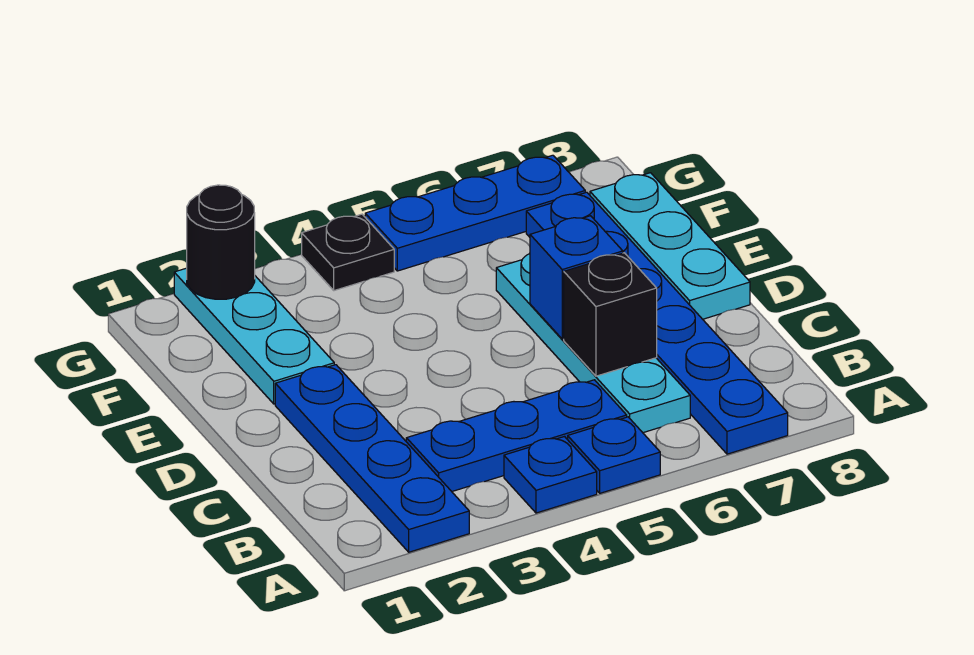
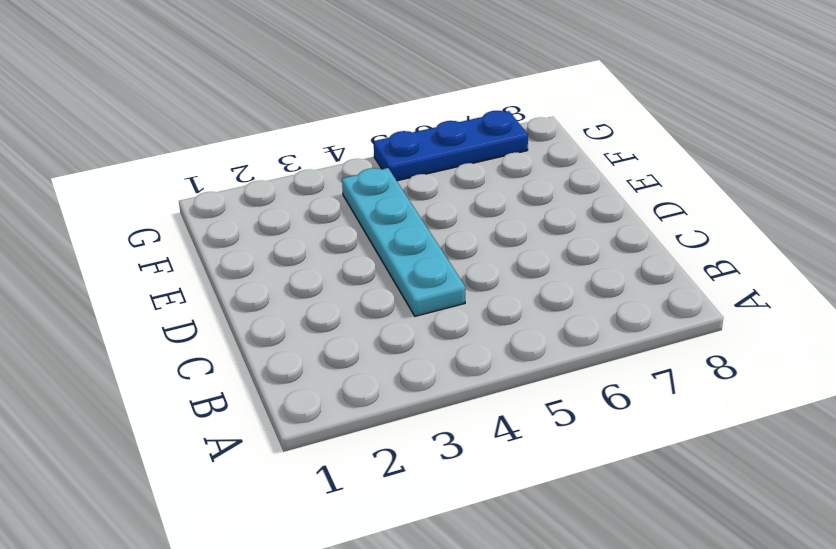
cyan 1x4 plate [342,168,465,316] -> cyan 1x4 plate moved to [496,254,690,433]
none -> blue 1x4 plate [275,365,469,552]
none -> blue 1x1 plate [504,437,597,513]
none -> blue 1x1 plate [568,417,660,493]

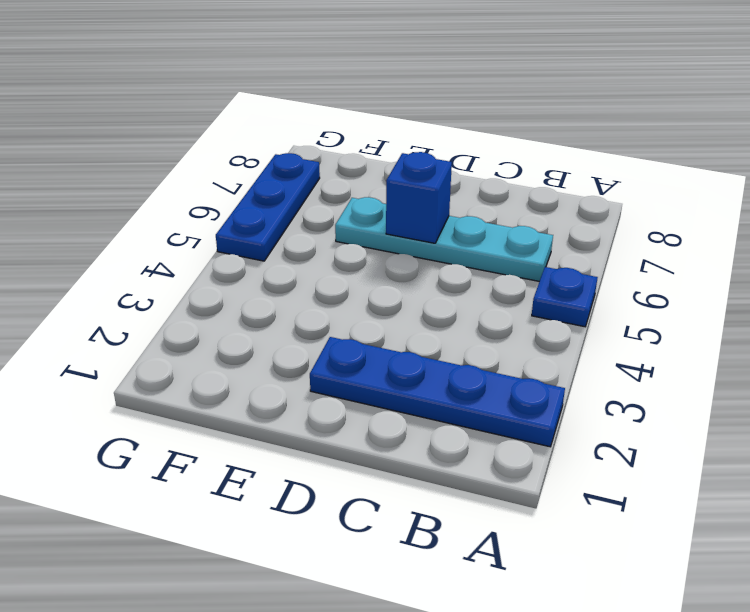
none -> blue 1x1 plate [504,437,597,513]
none -> blue 1x6 plate [526,192,788,454]
none -> blue 1x3 plate [406,380,627,491]

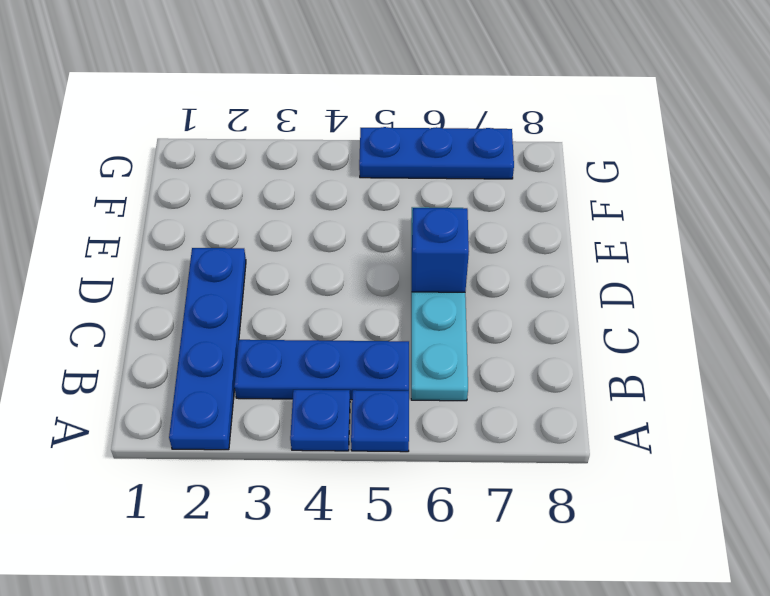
none -> blue 1x6 plate [526,192,788,454]
none -> cyan 1x3 plate [590,173,750,319]
none -> cyan 1x3 plate [174,268,334,404]

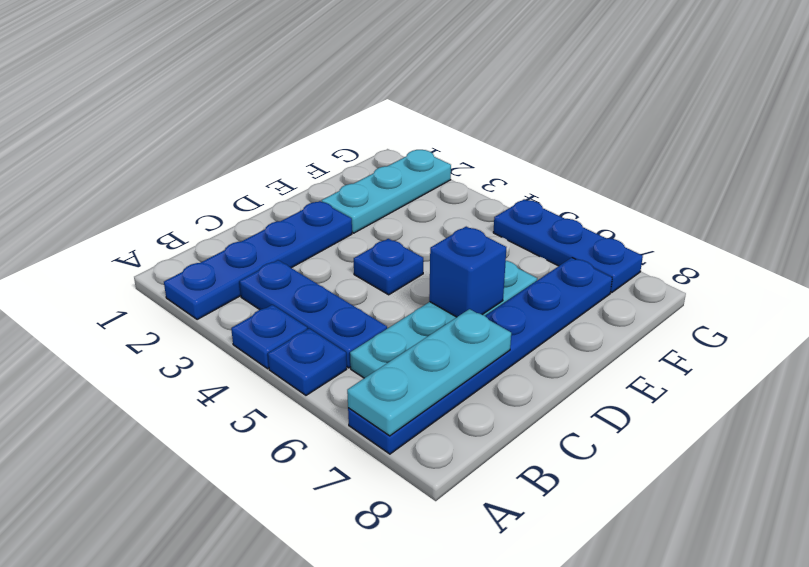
cyan 1x3 plate [347,309,511,436] -> cyan 1x3 plate moved to [590,173,750,319]
blue 1x1 plate [354,239,423,295] -> none
none -> black 1x1 plate [302,214,394,291]
none -> black 1x1 brick [564,253,657,376]
none -> black 1x1 round brick [187,185,255,299]

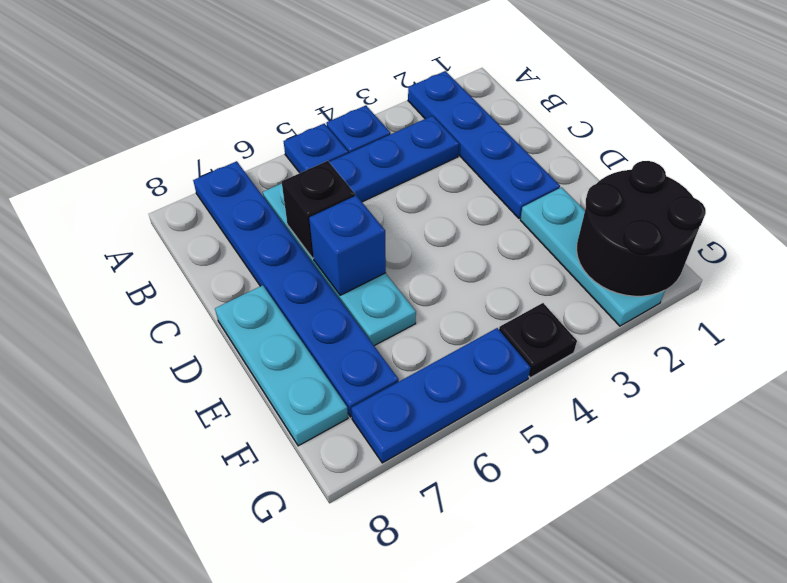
black 2x2 round brick [577,161,706,296] -> black 1x1 round brick [187,185,255,299]

